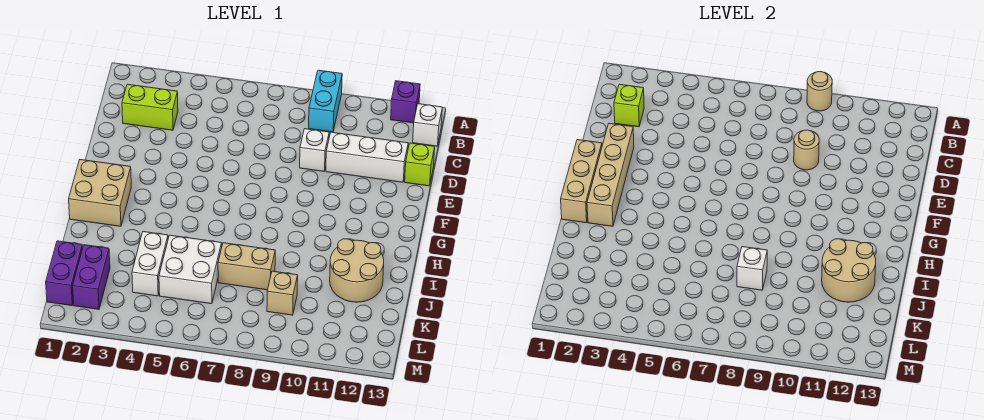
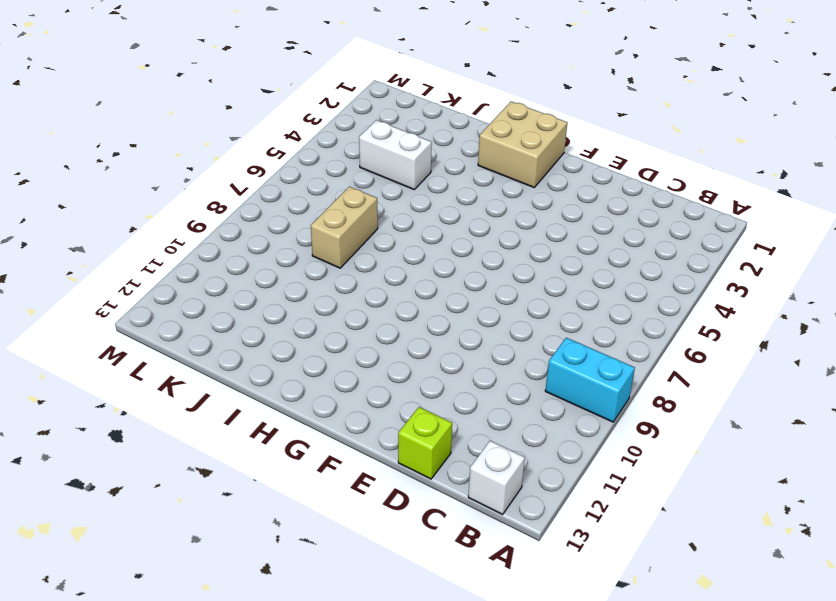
none -> purple 1x1 brick [391,81,420,123]
none -> lime 1x2 brick [122,84,178,130]
none -> white 1x1 brick [300,129,329,171]

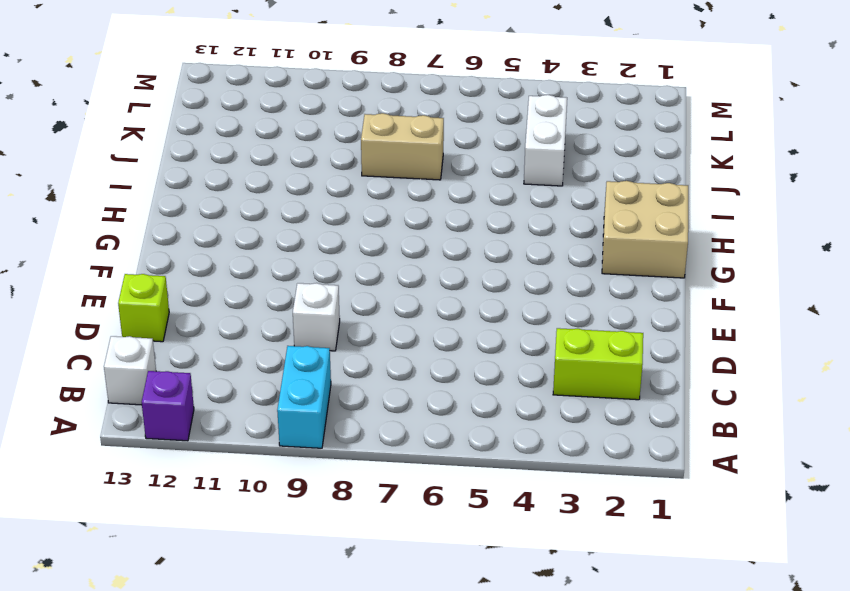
none -> white 1x3 brick [326,132,408,182]
none -> tan 2x2 round brick [330,239,384,302]
none -> white 2x2 brick [159,235,222,304]

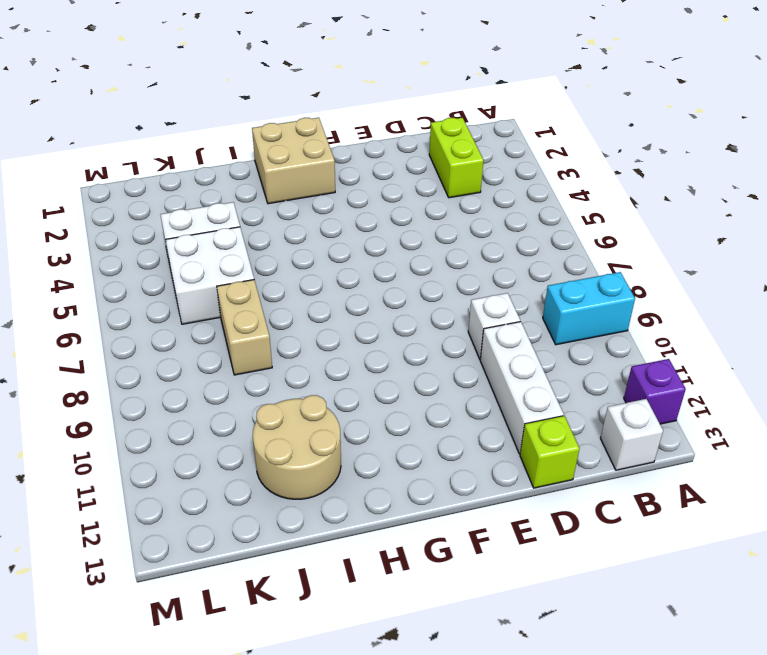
none -> purple 1x2 brick [46,241,83,306]
none -> purple 1x2 brick [73,245,110,309]
none -> tan 1x1 brick [267,271,298,315]

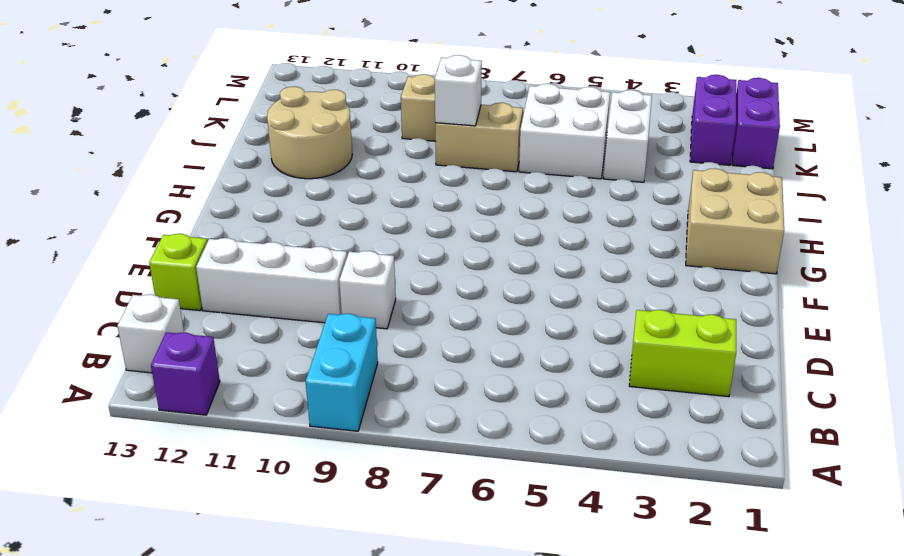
none -> tan 1x1 round brick [807,72,832,111]
none -> lime 1x1 brick [614,84,644,127]
none -> tan 1x1 round brick [794,130,819,170]

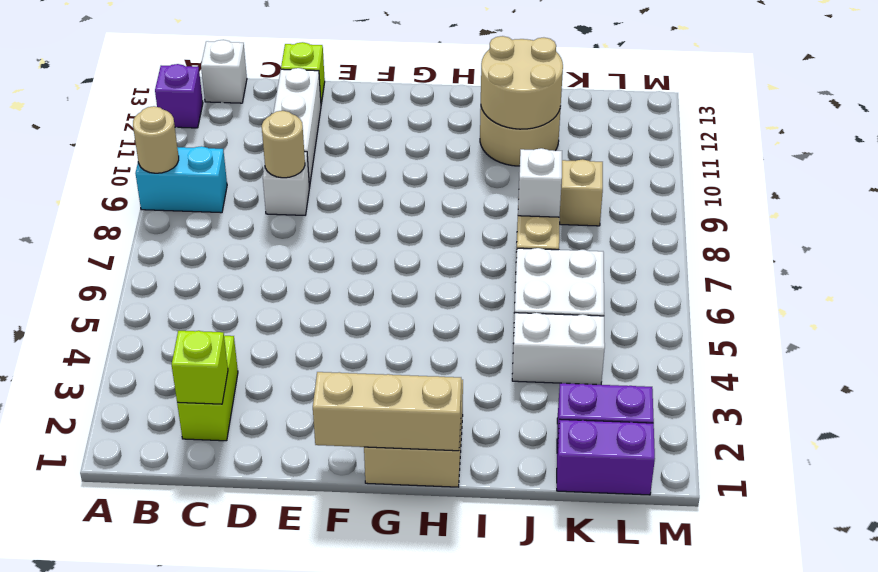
none -> tan 1x4 brick [587,123,634,226]

